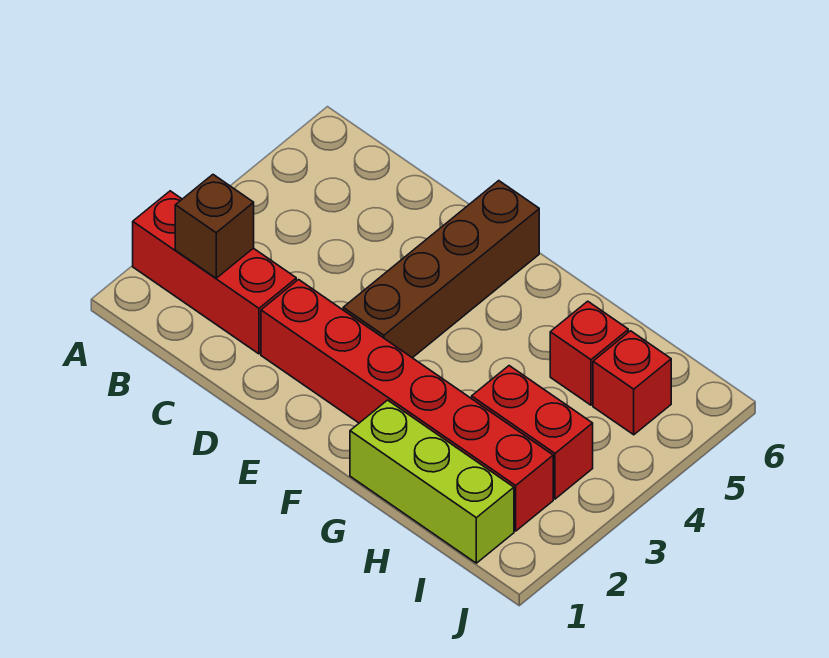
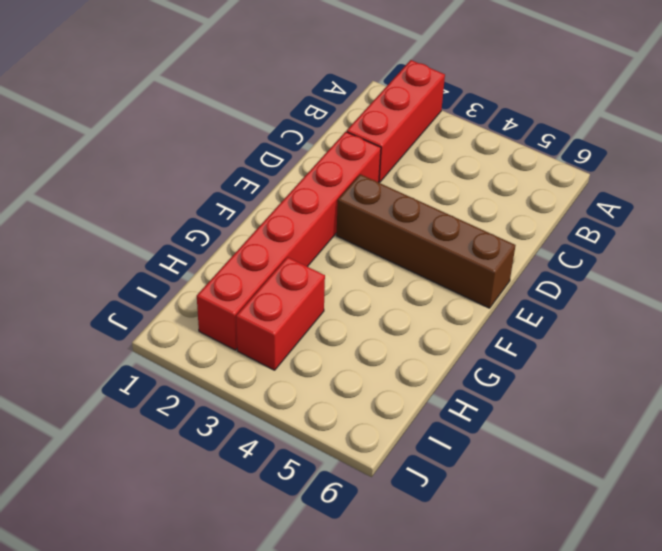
none -> lime 1x3 brick [350,400,514,563]
none -> red 1x1 brick [550,301,628,405]

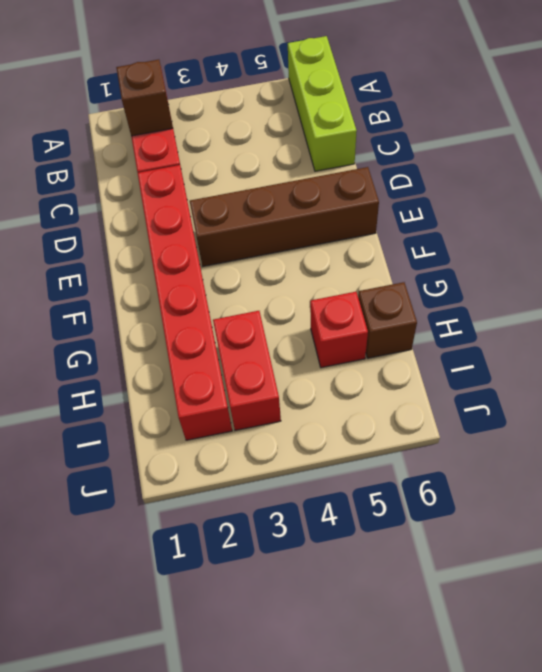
lime 1x3 brick [288,36,357,171] -> lime 1x3 brick moved to [350,400,514,563]
brown 1x1 brick [358,282,417,358] -> none
none -> red 1x1 brick [593,331,671,435]

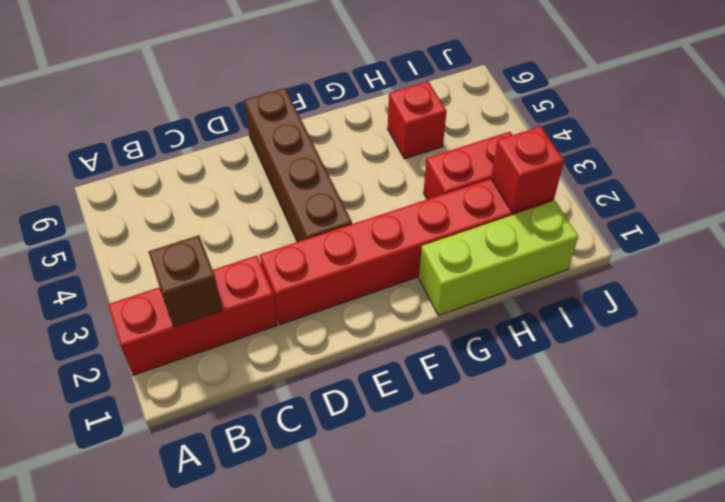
red 1x1 brick [491,126,564,213] -> red 1x1 brick moved to [593,331,671,435]

